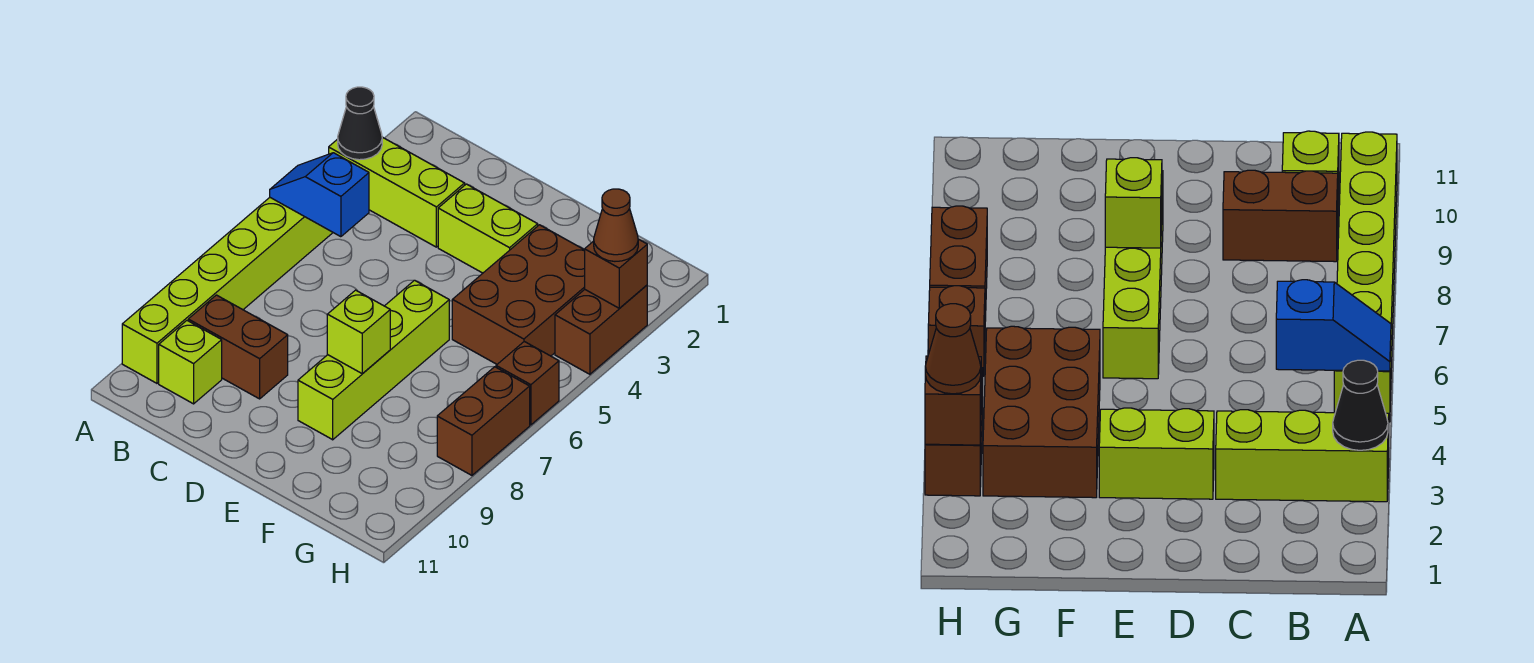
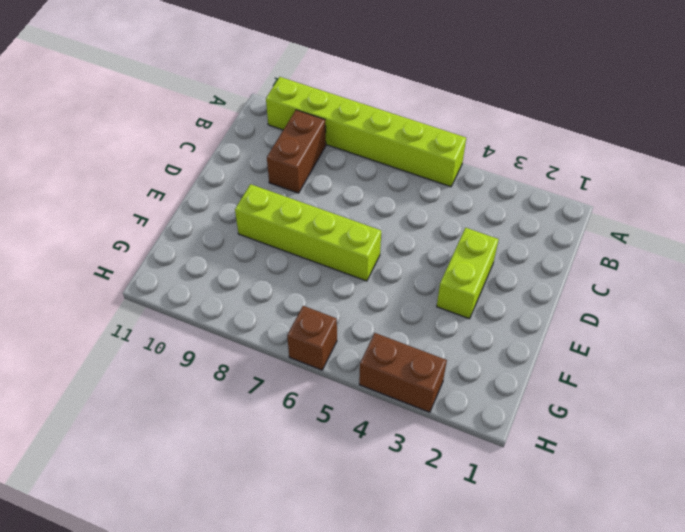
none -> lime 1x3 brick [329,137,465,247]
none -> lime 1x1 brick [159,321,222,404]
none -> brown 2x3 brick [452,225,585,364]

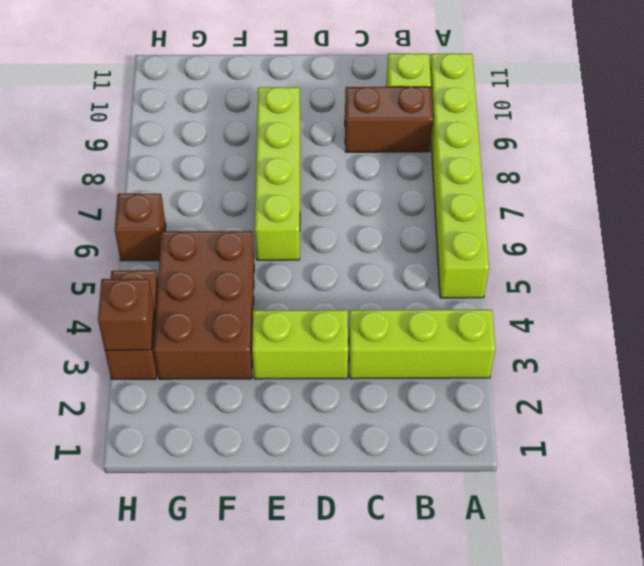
none -> brown 1x2 brick [437,367,530,475]
none -> black 1x1 cone [338,87,382,160]
none -> blue 1x2 slope [270,153,369,237]

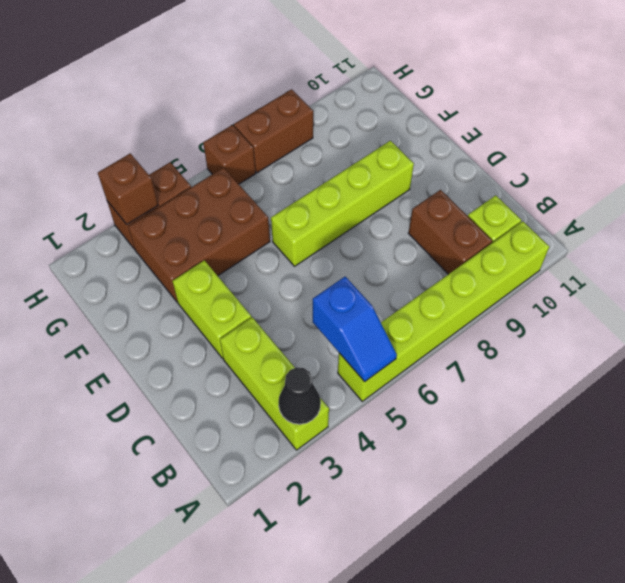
none -> lime 1x1 brick [327,290,390,374]
none -> brown 1x1 cone [594,189,638,261]

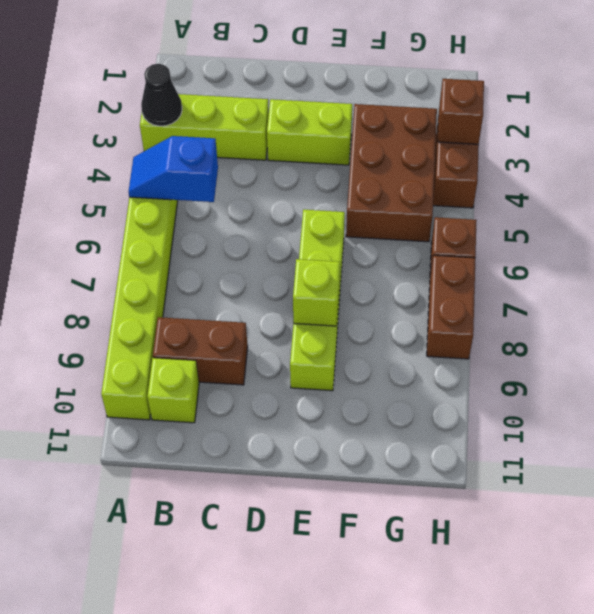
none -> brown 1x1 cone [594,189,638,261]

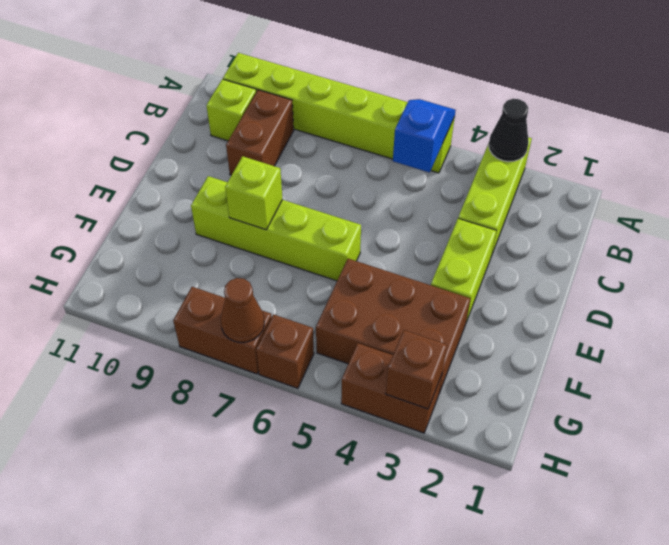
brown 1x1 cone [221,278,264,343] -> brown 1x1 cone moved to [594,189,638,261]

